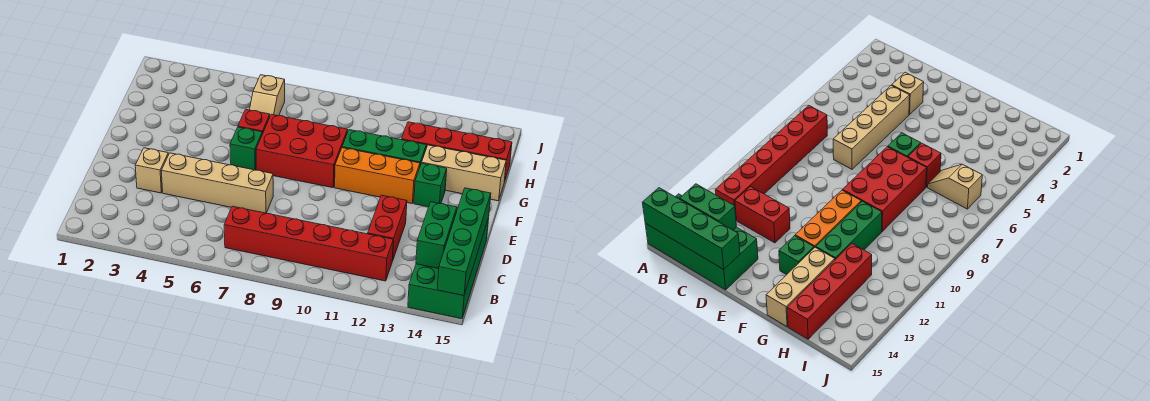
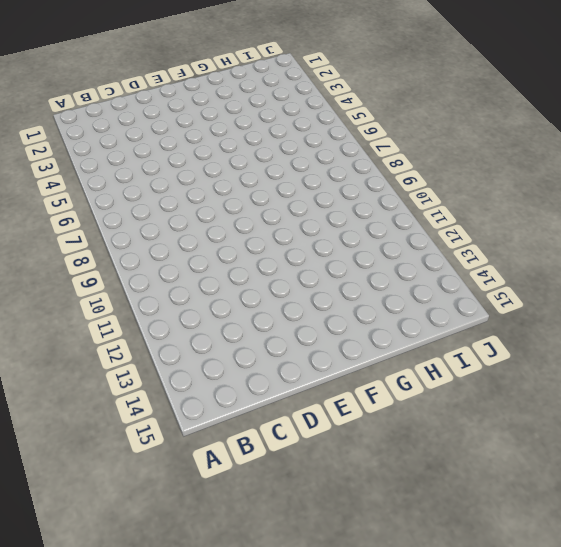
none -> green 2x4 brick [408,218,489,319]
none -> red 1x6 brick [224,206,393,281]
none -> red 1x2 brick [368,195,407,261]

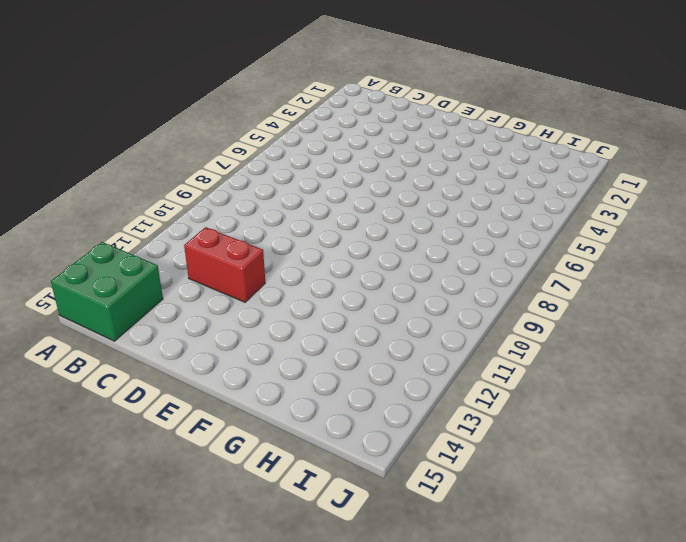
green 2x2 brick [51,242,163,341] -> green 2x4 brick [408,218,489,319]
none -> red 1x6 brick [224,206,393,281]
none -> tan 1x1 brick [135,148,168,193]
none -> tan 1x4 brick [161,153,273,213]

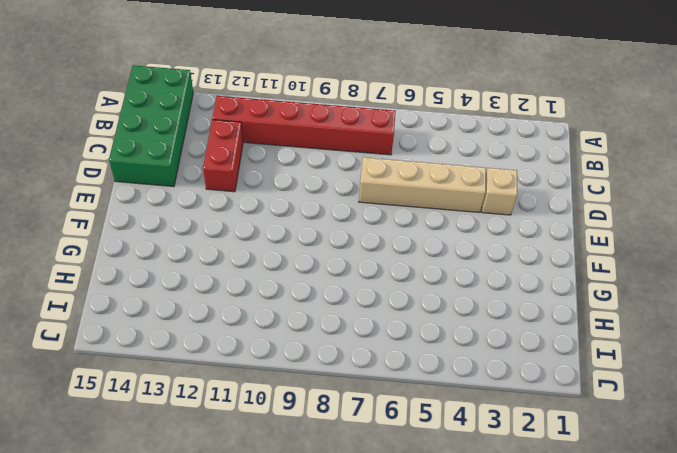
none -> green 1x1 brick [230,127,262,170]
none -> red 2x3 brick [256,114,348,188]
none -> orange 1x3 brick [335,148,420,203]

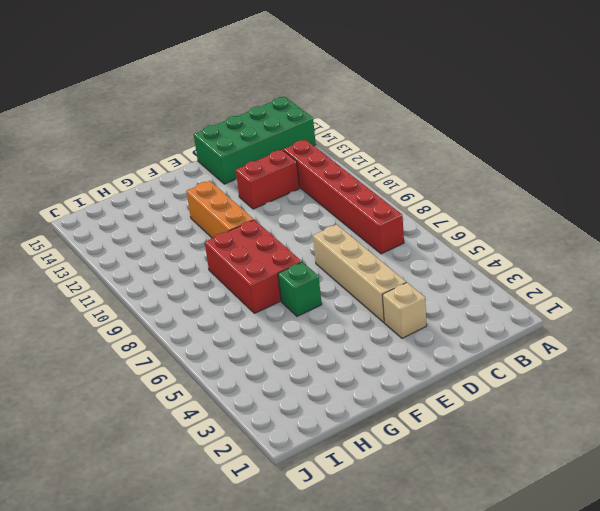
none -> green 1x1 brick [414,163,447,207]
none -> red 1x1 brick [238,109,270,134]
none -> green 1x3 brick [342,130,426,166]

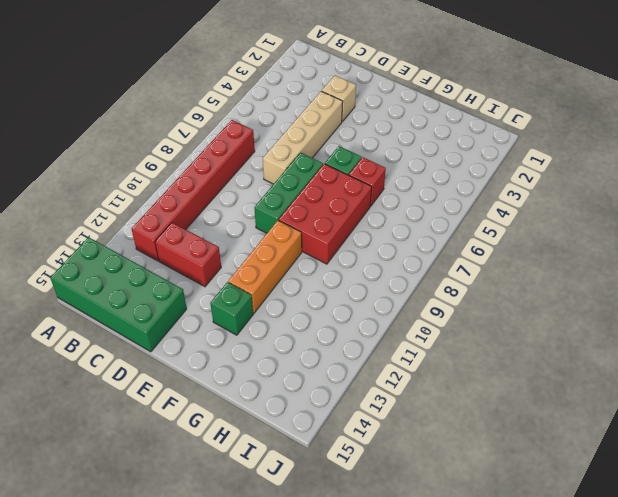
green 1x3 brick [254,153,323,233] -> green 1x3 brick moved to [342,130,426,166]
none -> tan 1x3 brick [422,145,506,201]
none -> tan 1x2 slope [250,75,285,116]
none -> red 1x4 brick [402,122,512,181]

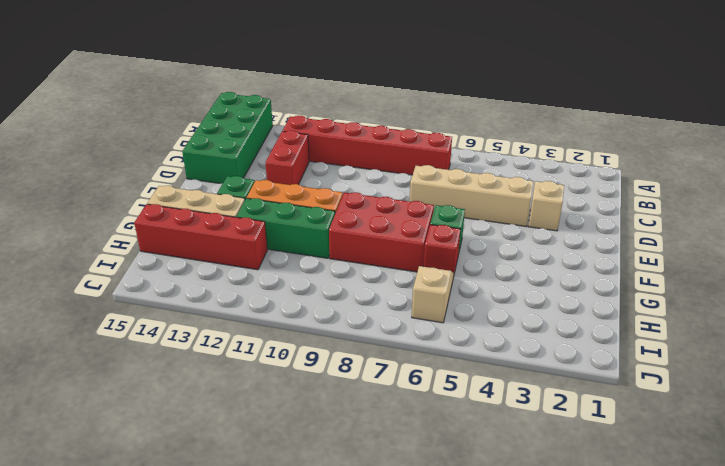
none -> green 1x4 brick [437,188,491,296]
none -> green 1x2 brick [416,202,457,269]

